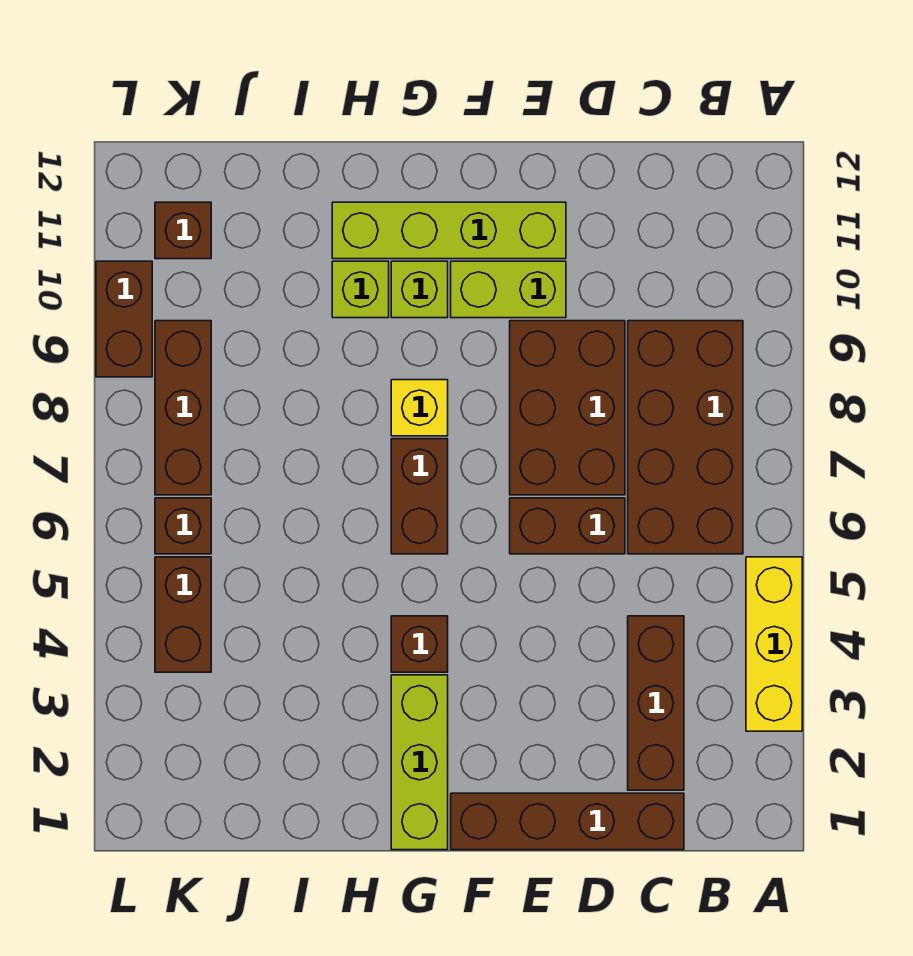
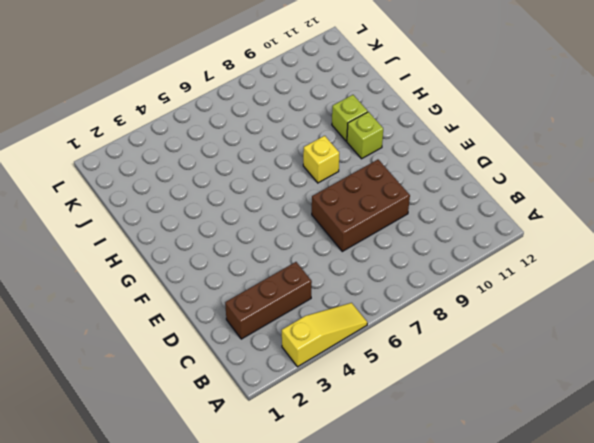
yellow 1x3 slope [282,303,367,367] -> yellow 1x3 brick [746,557,802,731]
none -> brown 2x4 brick [628,321,743,554]
none -> brown 1x4 brick [451,793,684,850]
none -> brown 1x2 brick [510,498,625,554]

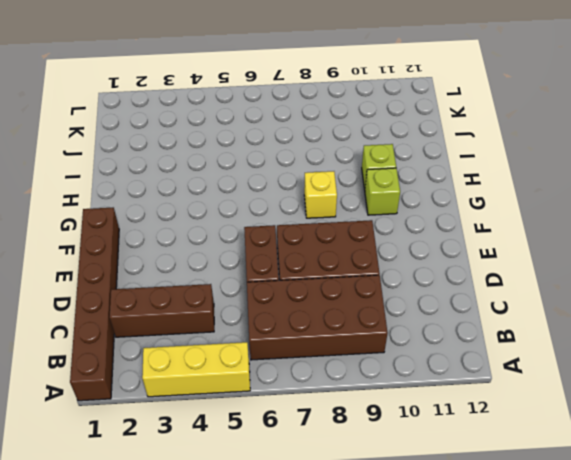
brown 1x6 brick [70,208,119,401] -> brown 1x4 brick [451,793,684,850]
none -> lime 1x2 brick [451,261,566,318]
none -> lime 1x4 brick [332,202,566,259]
none -> lime 1x3 brick [391,675,448,850]

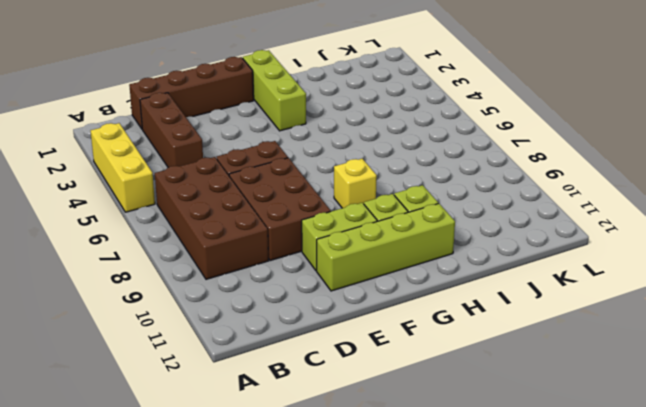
none -> brown 1x1 brick [391,616,448,672]
none -> brown 1x2 brick [391,439,448,554]
none -> brown 1x2 brick [155,557,211,672]

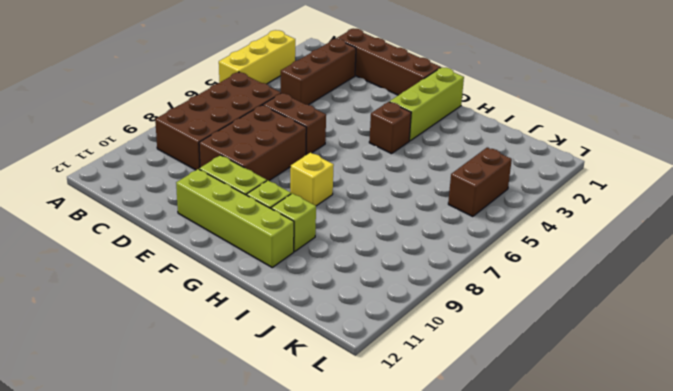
none -> brown 1x2 brick [391,439,448,554]
none -> brown 1x1 brick [155,498,211,554]
none -> brown 1x3 brick [155,321,211,495]

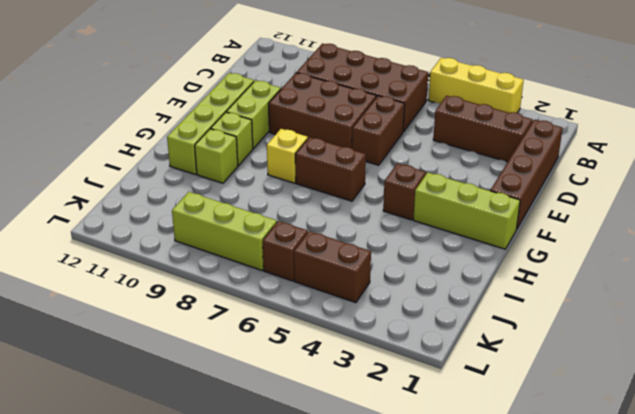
lime 1x3 brick [172,192,277,270] -> brown 1x3 brick [155,321,211,495]
none -> brown 1x1 brick [155,202,211,259]
none -> brown 1x2 brick [96,261,152,377]

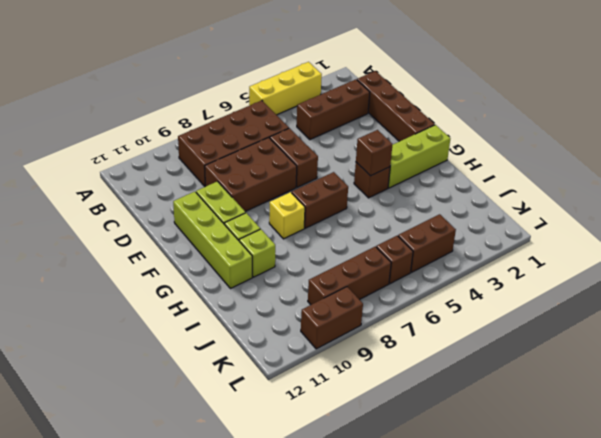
brown 1x1 brick [356,130,393,176] -> brown 1x1 brick moved to [155,202,211,259]

